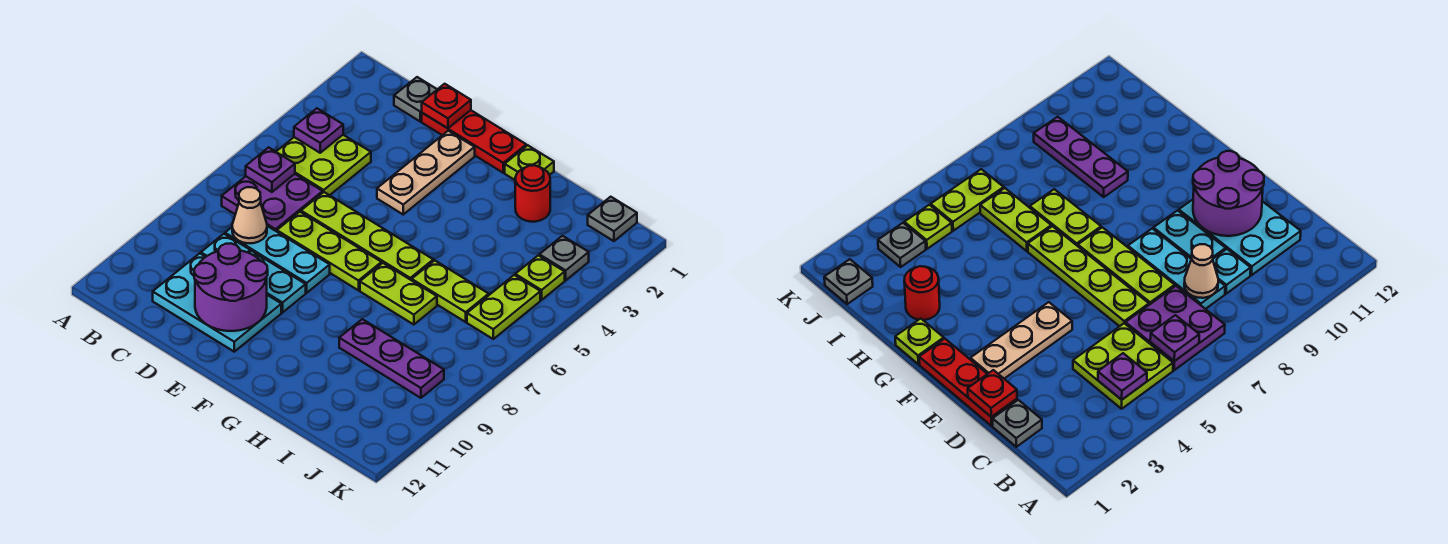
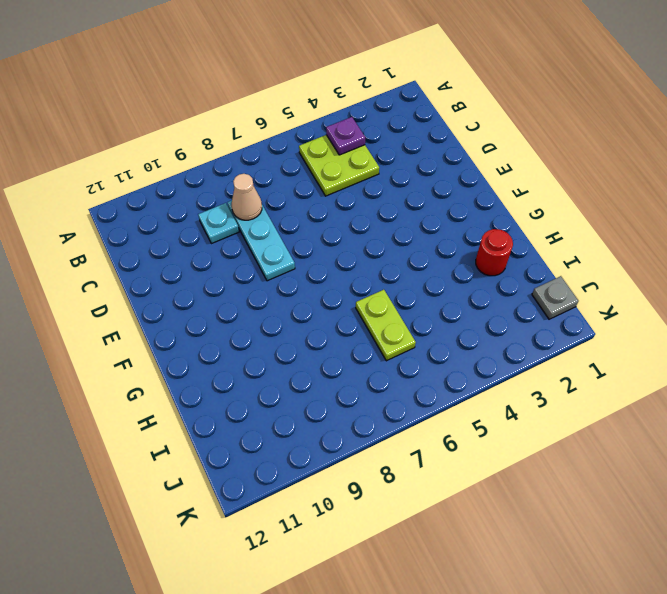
none -> purple 2x2 plate [222,174,323,232]
none -> grey 1x1 plate [394,77,437,121]
none -> cyan 2x3 plate [153,253,281,352]

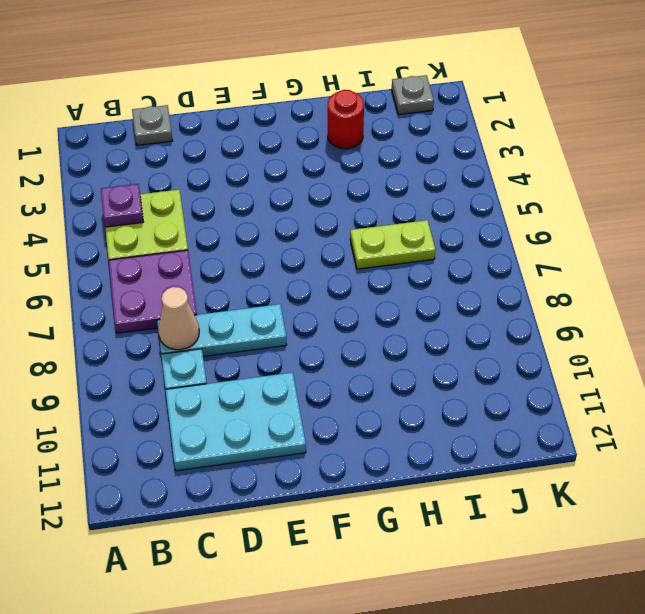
none -> red 1x3 plate [422,110,526,173]
none -> lime 1x4 plate [301,192,433,280]
none -> lime 1x3 plate [277,212,382,290]

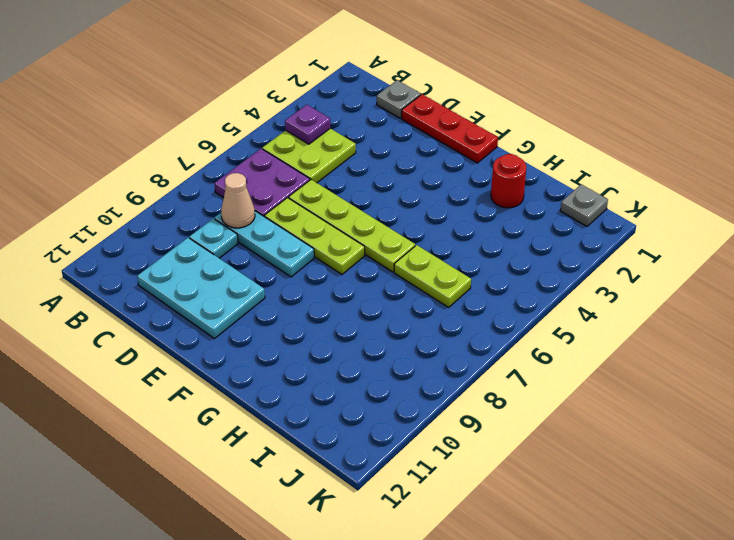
none -> cyan 1x2 plate [249,251,306,312]
none -> tan 1x3 plate [377,131,475,214]
none -> lime 1x1 plate [505,145,554,180]

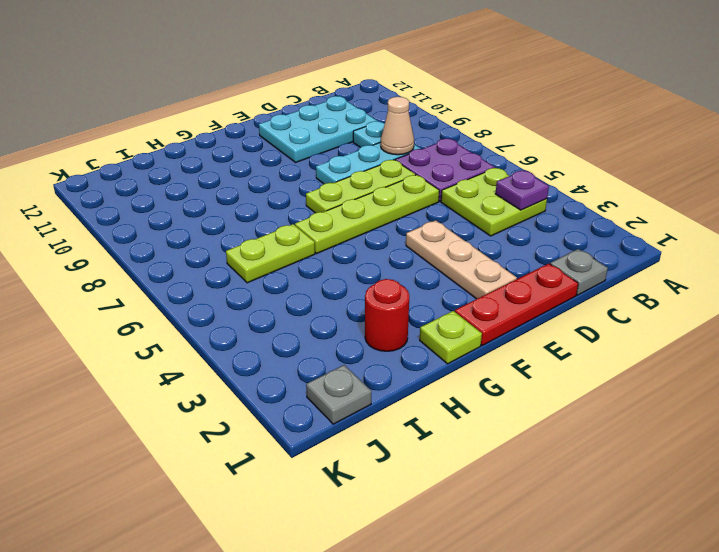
none -> cyan 1x2 plate [249,251,306,312]
none -> lime 1x2 plate [360,263,437,325]
none -> purple 1x3 plate [339,319,444,398]

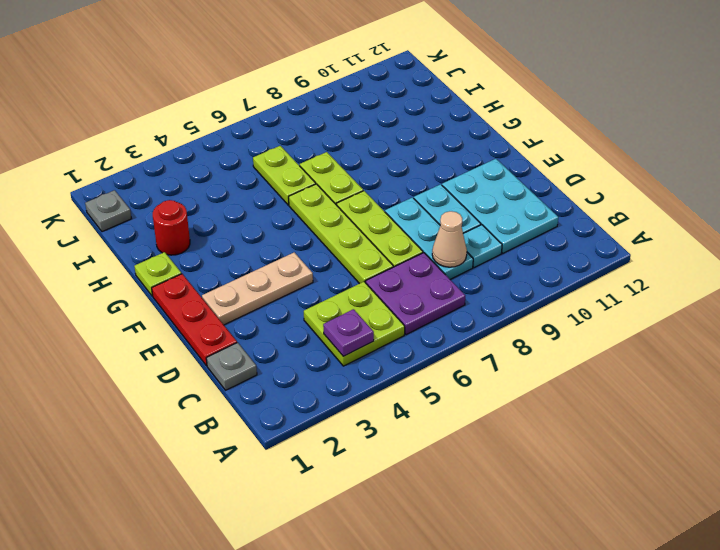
none -> purple 1x3 plate [339,319,444,398]
none -> grey 1x1 plate [539,236,589,280]
none -> lime 1x1 plate [515,255,565,300]

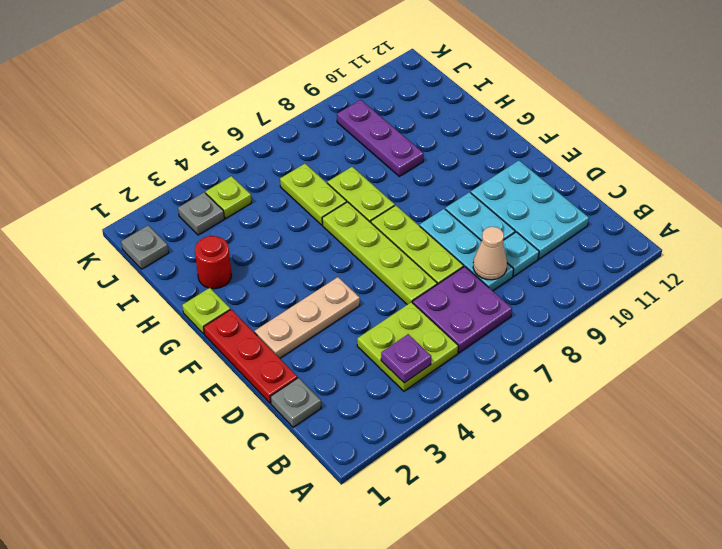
none -> lime 1x2 plate [467,275,540,339]
none -> purple 1x1 plate [246,147,295,192]
none -> red 1x1 plate [422,84,471,128]

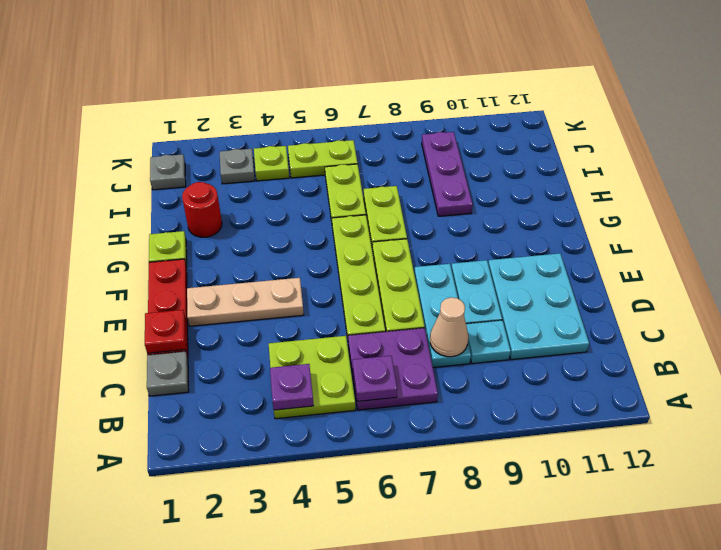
none -> purple 2x2 round brick [194,243,268,331]

